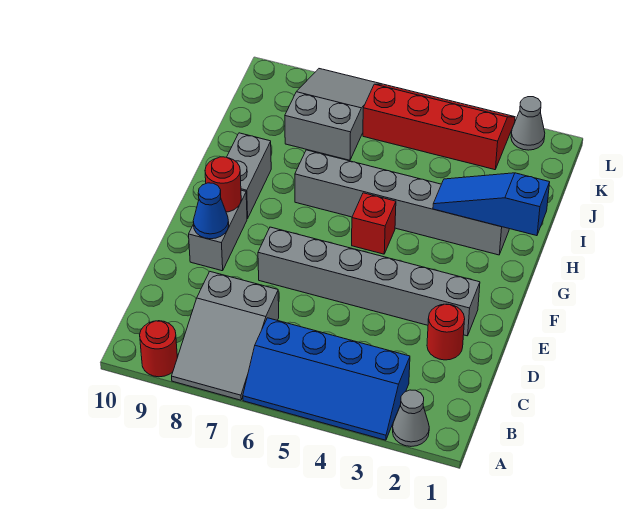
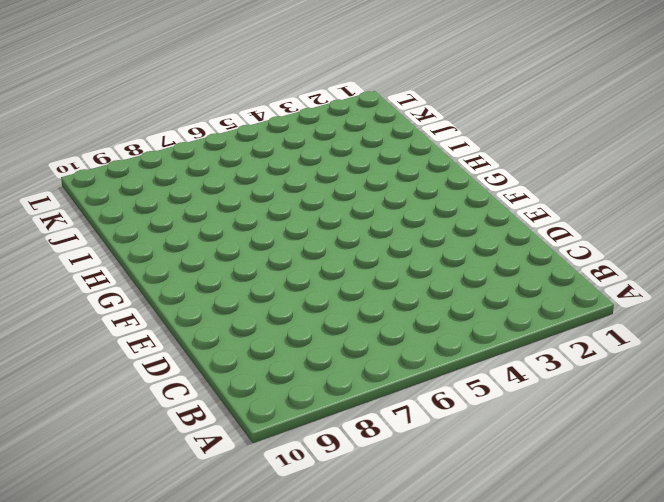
none -> grey 1x1 cone [393,390,429,446]
none -> blue 2x4 slope [243,318,410,440]
none -> grey 2x3 slope [172,272,279,400]

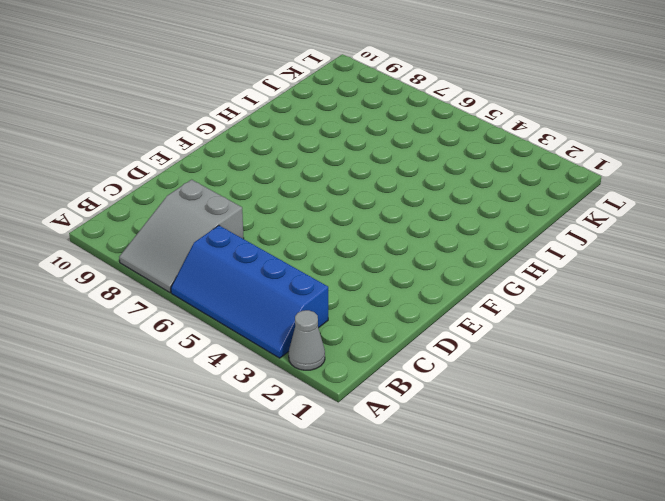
none -> red 1x1 round brick [140,321,177,377]
none -> red 1x1 round brick [427,304,465,360]
none -> grey 1x6 brick [258,227,480,336]

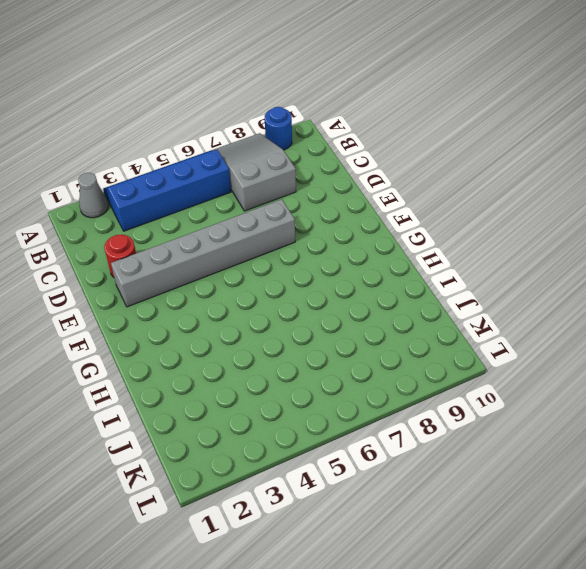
blue 1x1 round brick [265,107,292,150] -> red 1x1 round brick [140,321,177,377]
none -> grey 1x2 brick [189,190,247,271]
none -> red 1x1 brick [352,193,396,254]
none -> grey 1x2 brick [227,133,271,219]

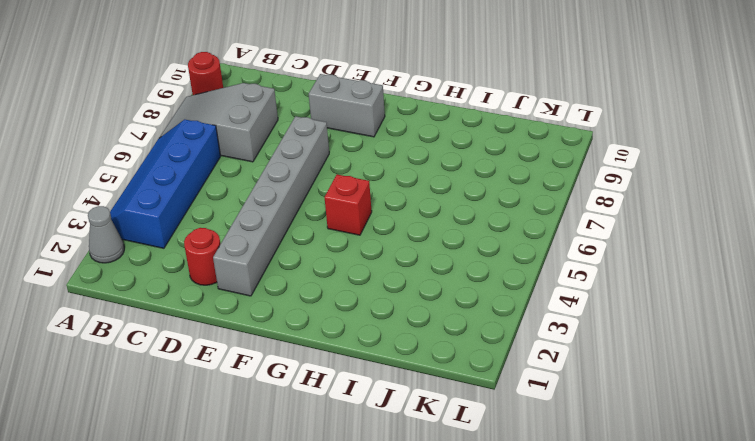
none -> grey 1x2 brick [227,133,271,219]
none -> grey 1x6 brick [295,150,509,255]
none -> grey 2x3 slope [285,69,380,160]

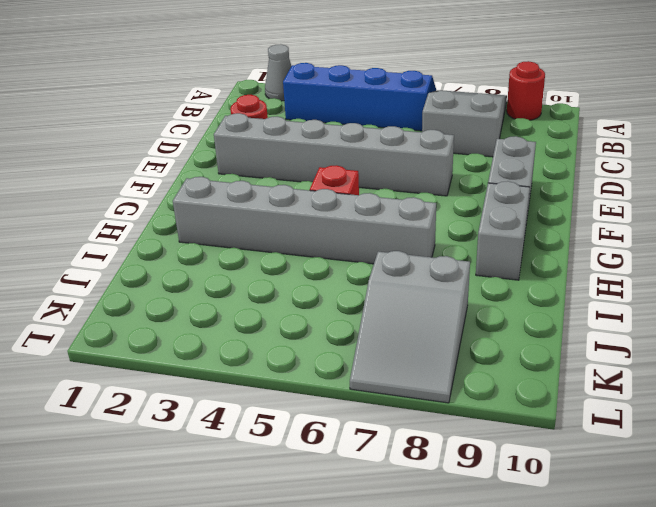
none -> red 2x4 slope [363,84,515,170]
none -> grey 1x1 cone [511,97,545,150]
none -> blue 1x1 cone [193,183,229,239]

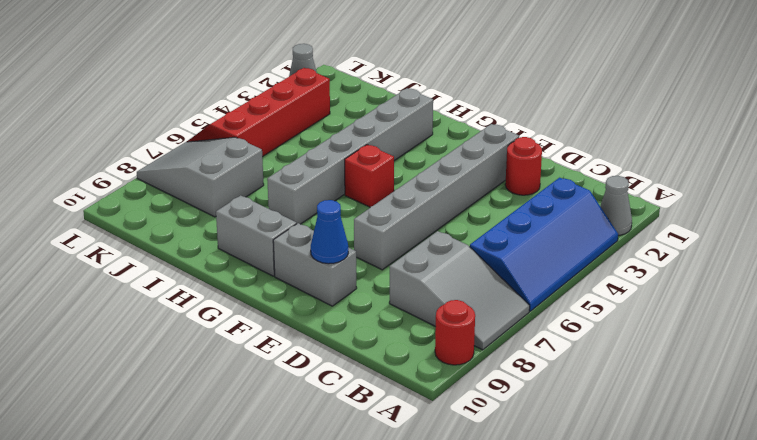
none -> red 1x1 round brick [205,157,241,212]
none -> blue 1x3 slope [433,173,550,236]

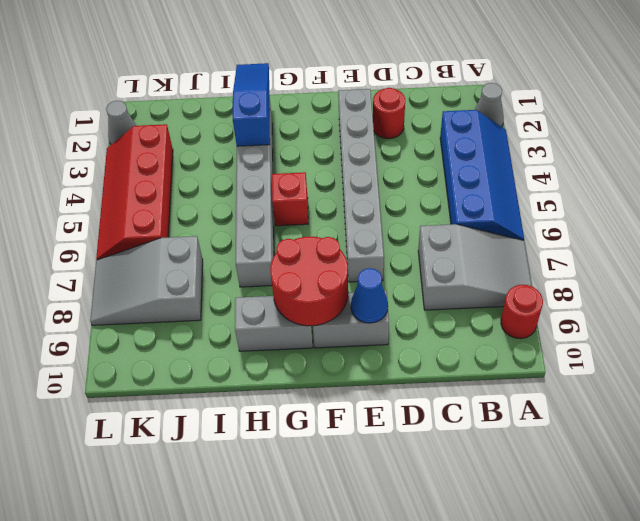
red 2x2 round brick [270,237,348,326] -> red 1x1 round brick [205,157,241,212]
blue 1x3 slope [233,63,270,146] -> blue 1x3 slope turned to [433,173,550,236]

